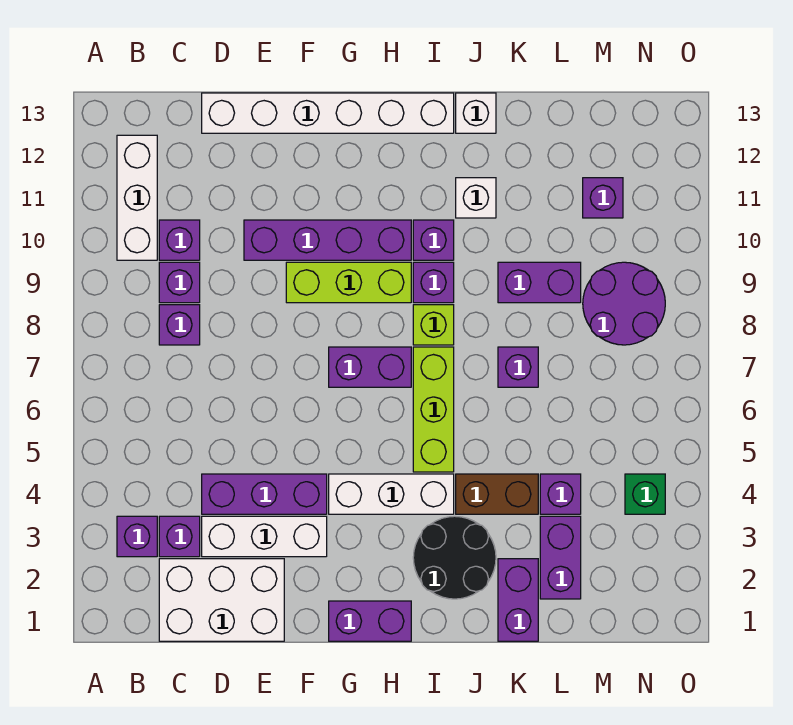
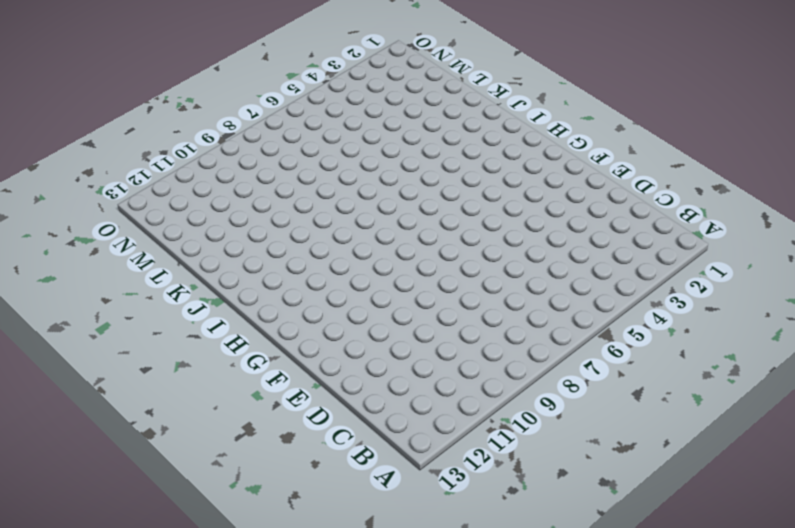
none -> purple 1x1 brick [117,516,157,557]
none -> white 1x3 brick [117,135,157,260]
none -> white 2x3 brick [159,559,284,641]
none -> purple 1x1 brick [159,516,200,557]

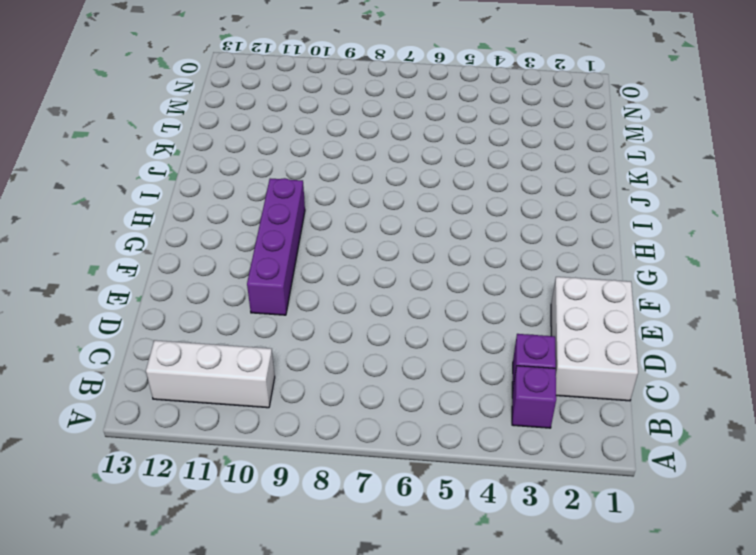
none -> purple 1x1 brick [159,305,200,345]
none -> purple 1x1 brick [159,262,200,303]
none -> purple 1x1 brick [159,220,200,260]
none -> white 1x3 brick [202,516,327,557]

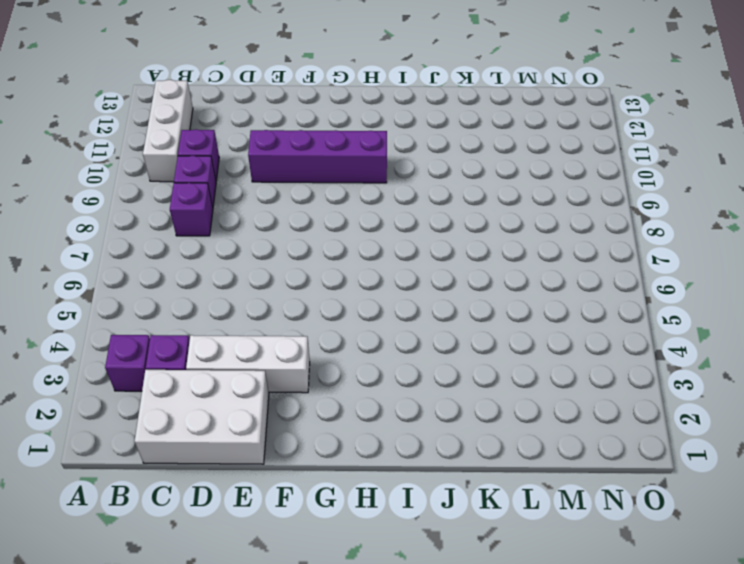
none -> purple 1x3 brick [202,474,327,514]
none -> white 1x6 brick [202,93,454,133]
none -> lime 1x3 brick [286,262,411,303]
none -> purple 1x2 brick [329,601,411,641]

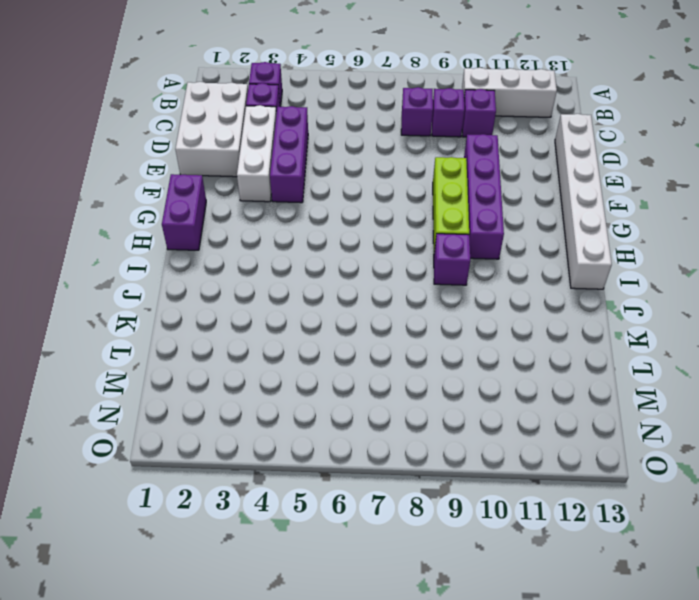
none -> white 1x3 brick [329,474,454,514]
none -> purple 1x2 brick [329,347,411,387]
none -> black 2x2 round brick [413,516,496,599]
none -> lime 1x3 brick [413,347,454,472]

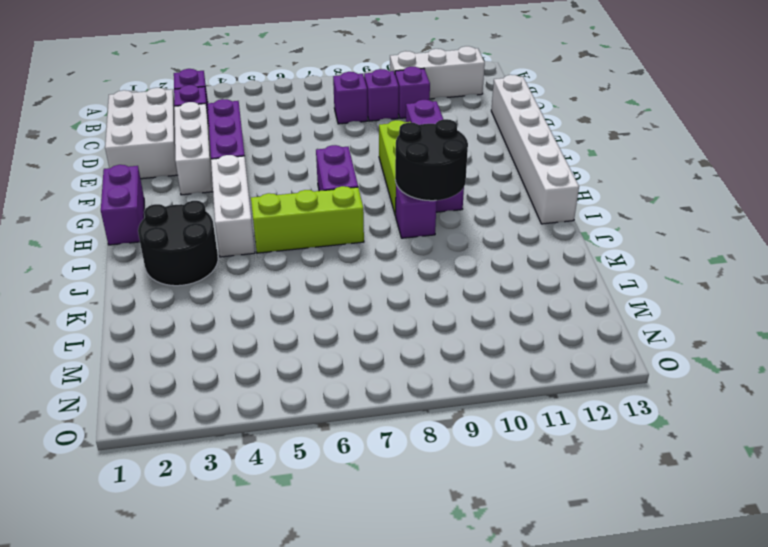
black 2x2 round brick [395,119,468,201] -> none
none -> lime 1x1 brick [413,305,454,345]
none -> purple 1x1 brick [413,220,454,260]
none -> brown 1x2 brick [456,474,538,514]
none -> white 1x1 brick [456,178,496,218]

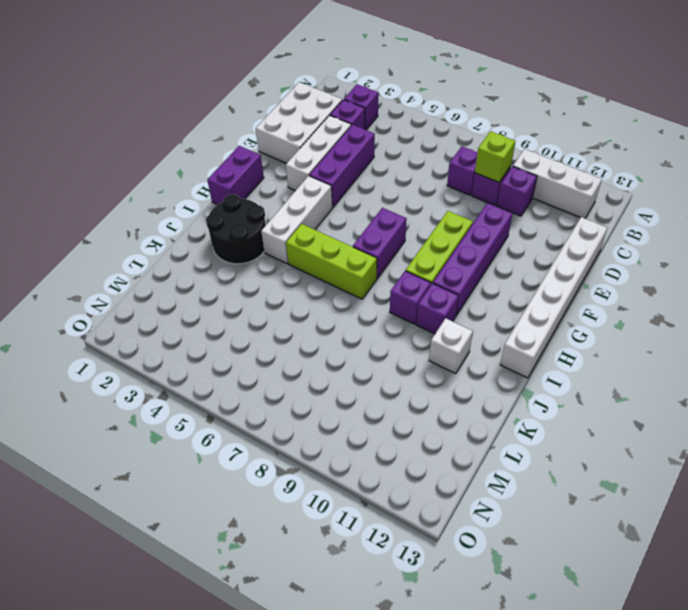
lime 1x1 brick [475,131,515,182] -> lime 1x1 brick moved to [413,305,454,345]
none -> brown 1x2 brick [456,474,538,514]
none -> white 1x1 brick [456,93,496,133]
none -> purple 1x2 brick [498,559,538,641]
none -> purple 1x1 brick [498,347,538,387]

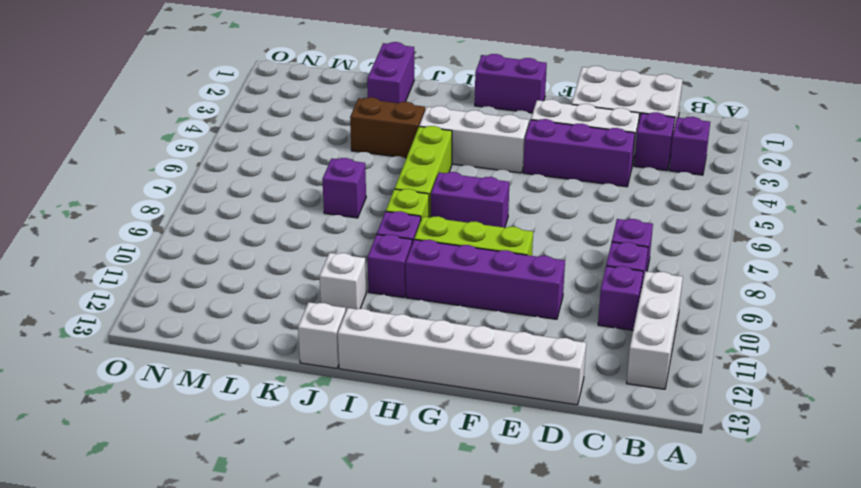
none -> black 2x2 round brick [413,516,496,599]
none -> purple 1x2 brick [498,262,581,303]
none -> purple 1x2 brick [540,516,581,599]
none -> purple 1x1 brick [540,474,581,514]

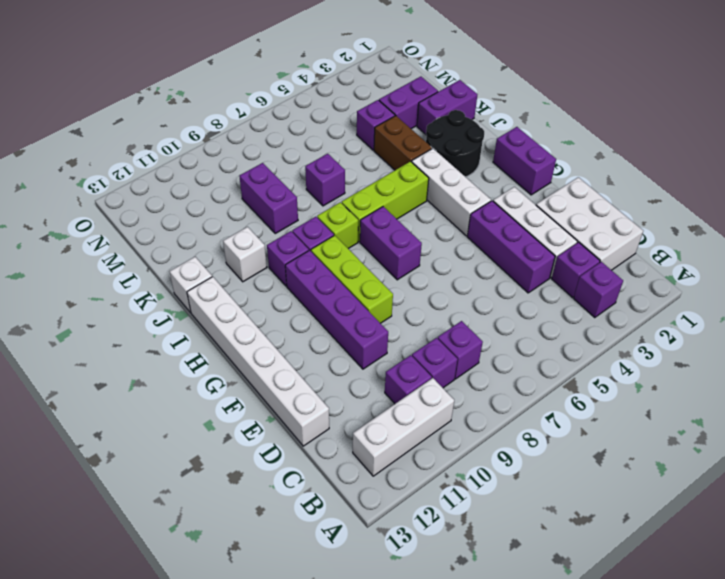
none -> purple 2x2 round brick [583,262,665,345]
none -> purple 1x1 brick [583,178,623,218]
none -> green 1x1 brick [625,474,665,514]

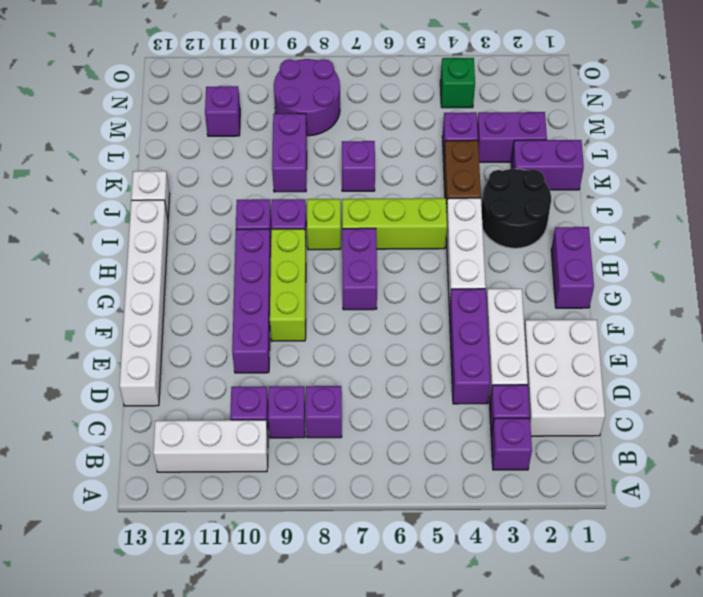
none -> white 1x1 brick [456,178,496,218]

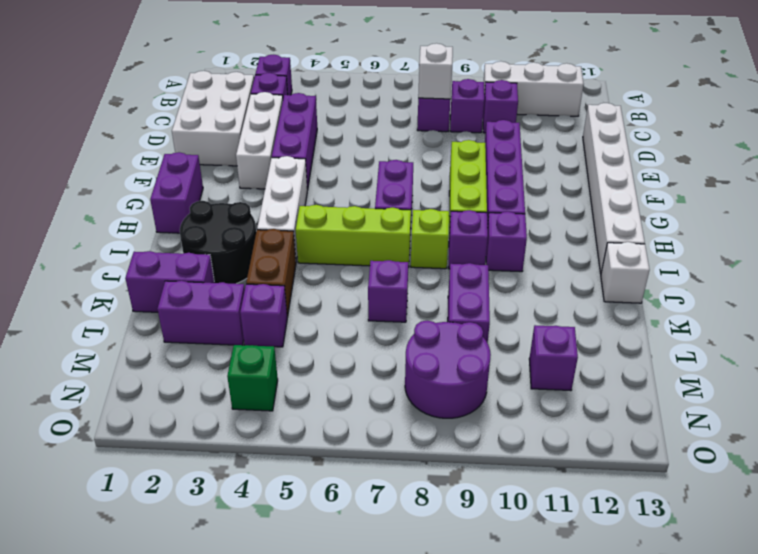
white 1x1 brick [418,43,453,99] -> white 1x1 brick moved to [456,178,496,218]

